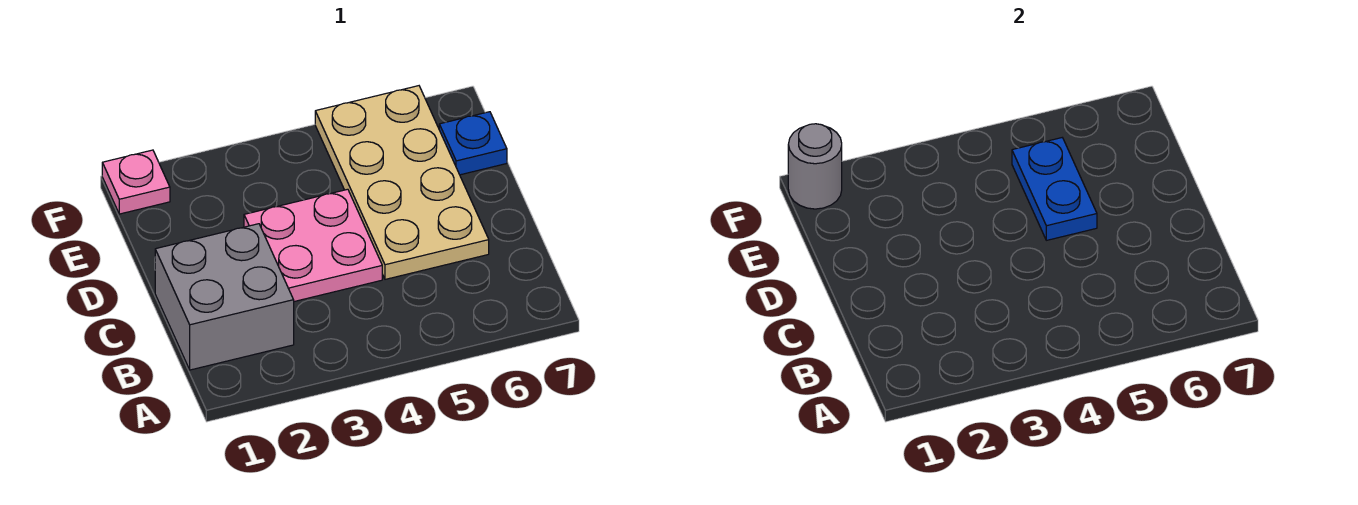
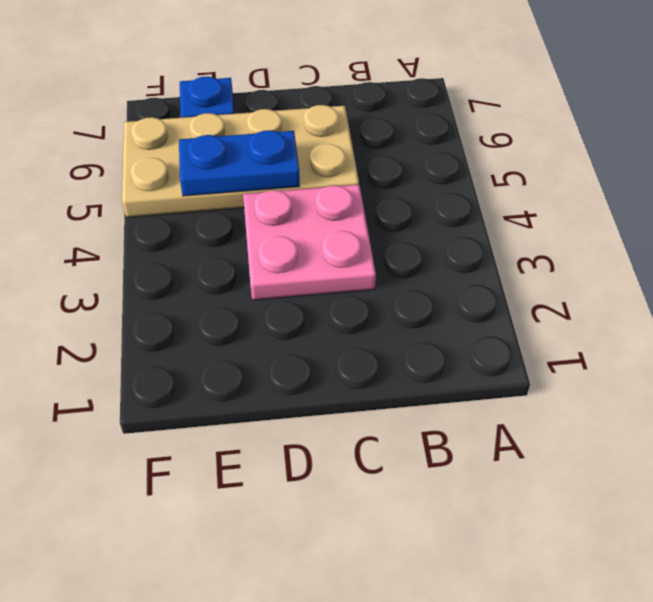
none -> grey 2x2 brick [155,224,294,370]
none -> pink 1x1 plate [102,150,170,214]

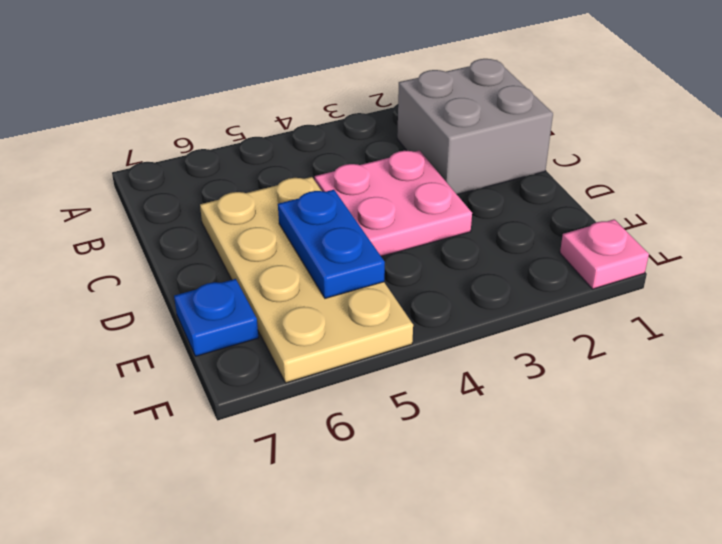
none -> grey 1x1 round brick [788,124,842,209]

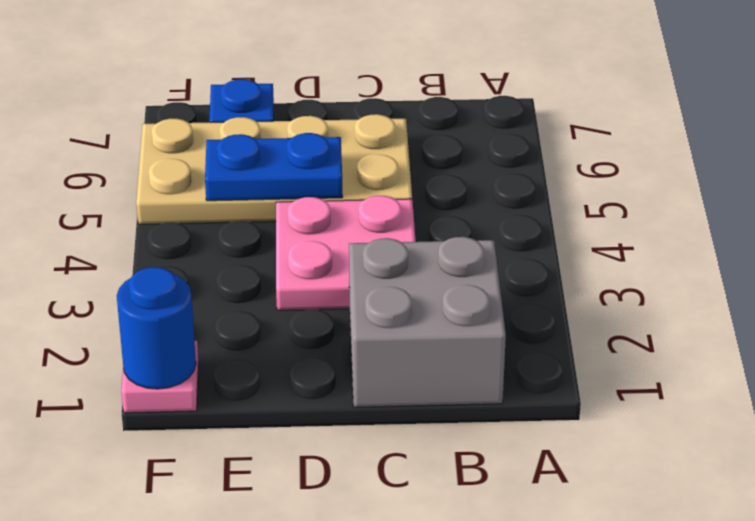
blue 1x1 round brick [117,267,196,389] -> grey 1x1 round brick [788,124,842,209]

